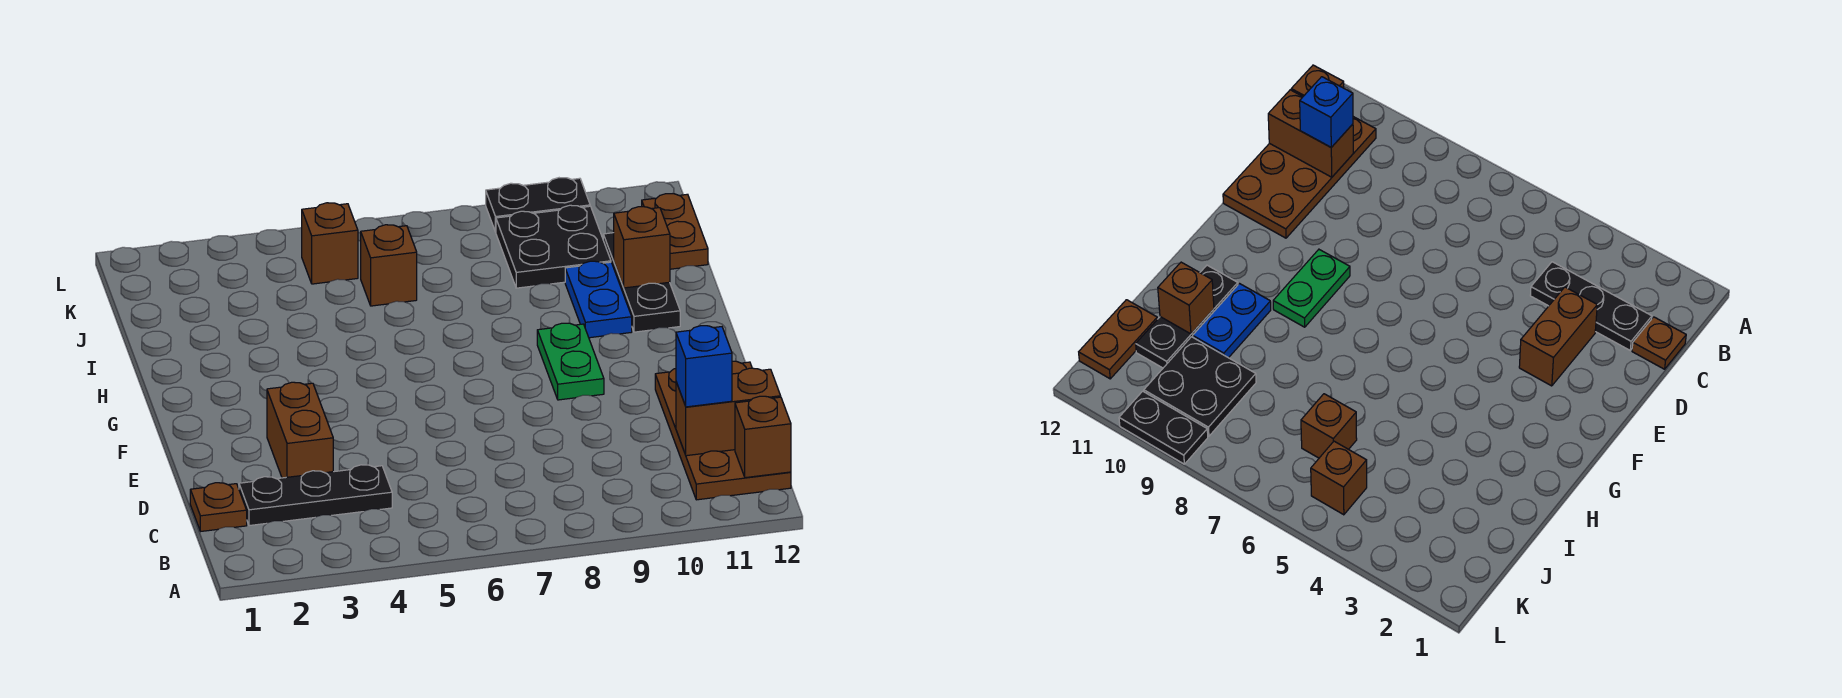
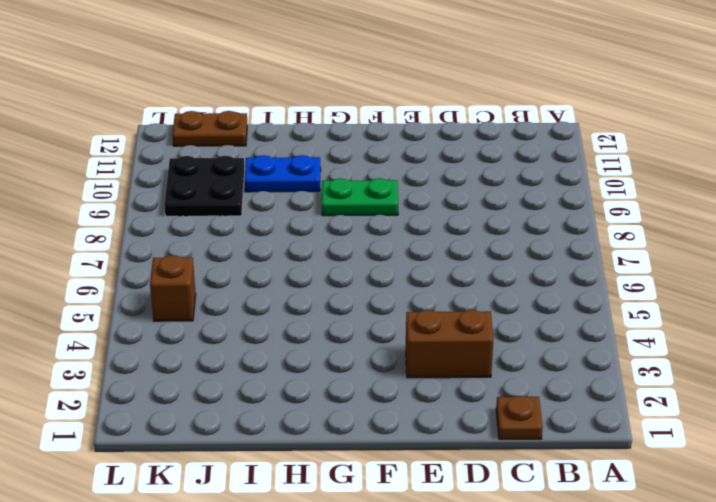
none -> brown 2x4 plate [655,361,791,500]
none -> black 1x3 plate [239,465,392,526]
none -> black 1x3 plate [603,233,680,332]

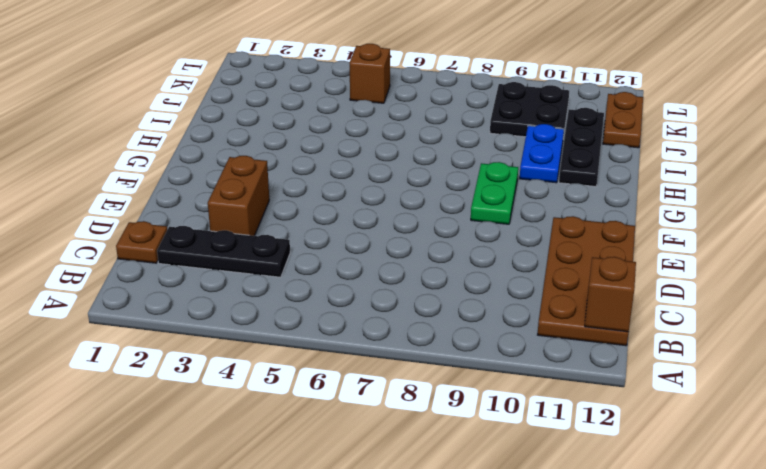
none -> brown 1x1 brick [361,225,417,306]
none -> black 1x2 plate [486,178,590,232]
none -> brown 1x2 brick [676,368,781,456]

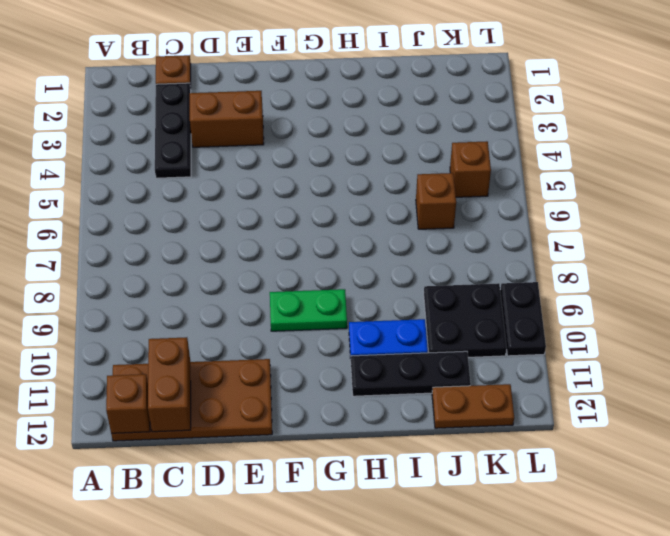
none -> brown 1x1 brick [614,207,670,288]
none -> blue 1x1 brick [676,326,732,407]

